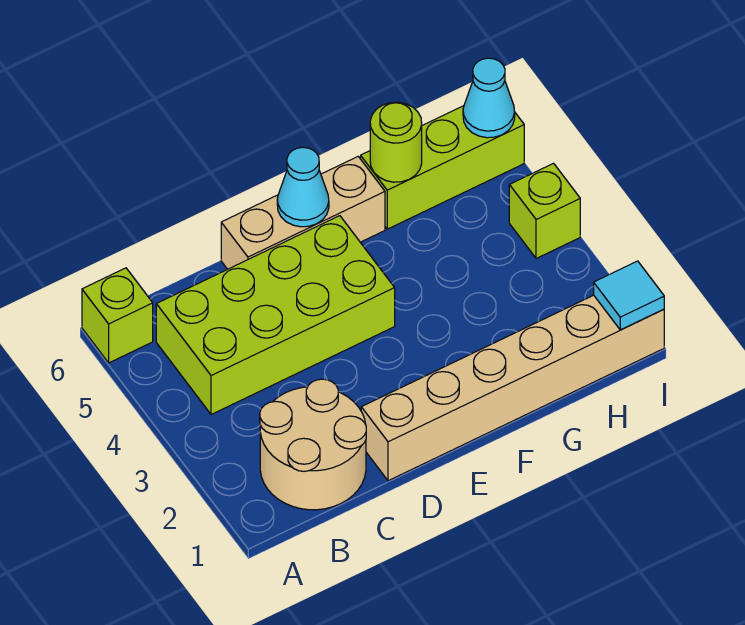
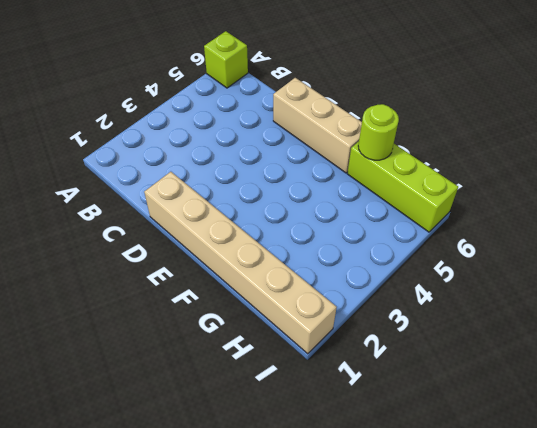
none -> tan 2x2 round brick [260,379,366,510]
none -> lime 2x4 brick [156,216,395,415]

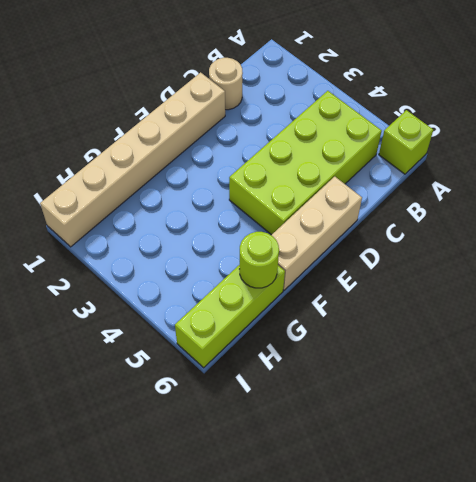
tan 1x1 round brick [209,58,243,110] -> tan 2x2 round brick [260,379,366,510]
none -> lime 1x1 brick [509,163,580,259]
none -> cyan 1x1 cone [277,147,329,227]

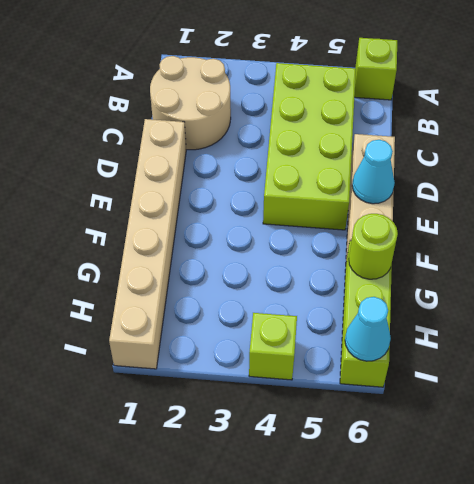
none -> cyan 1x1 tile [594,261,664,330]

